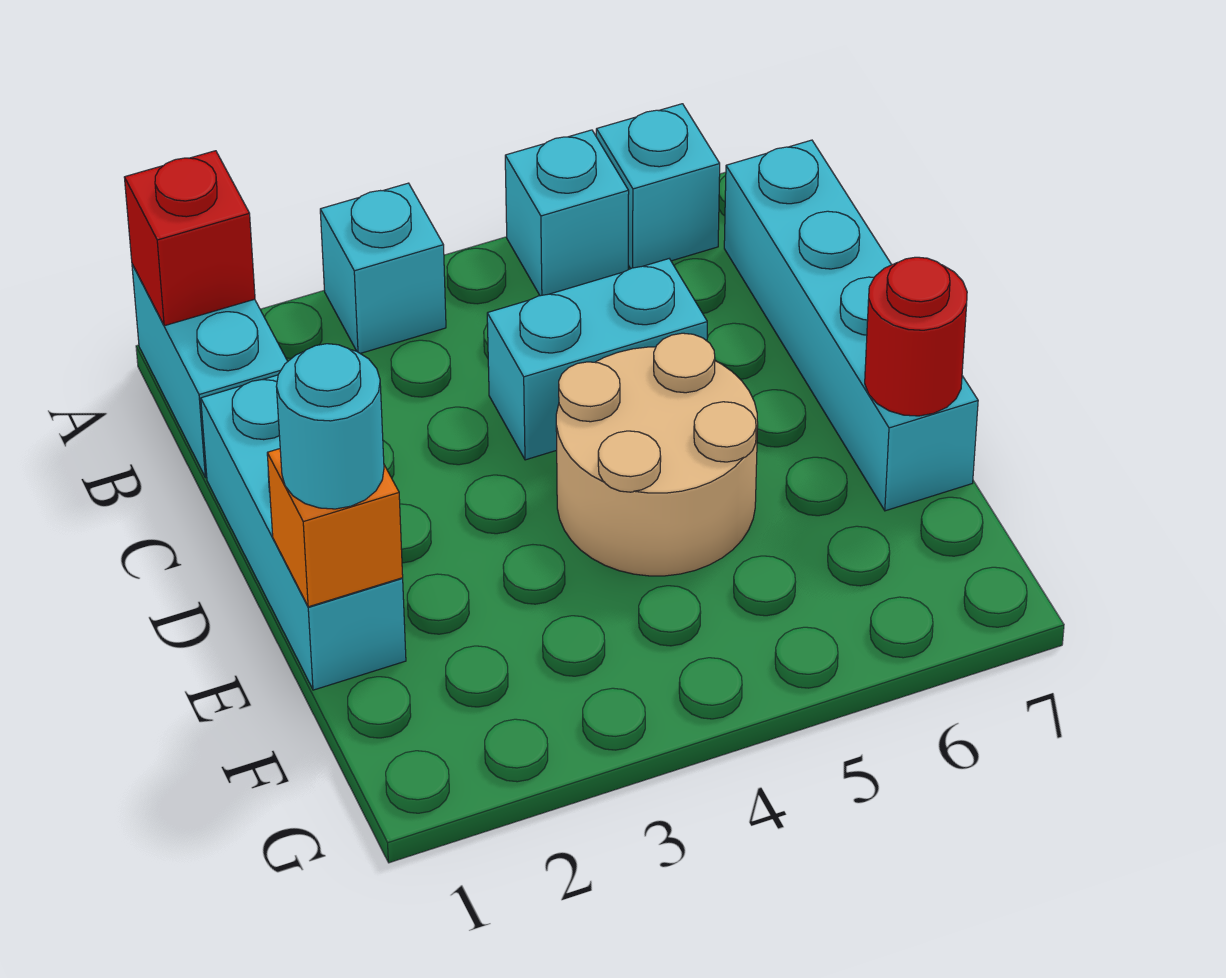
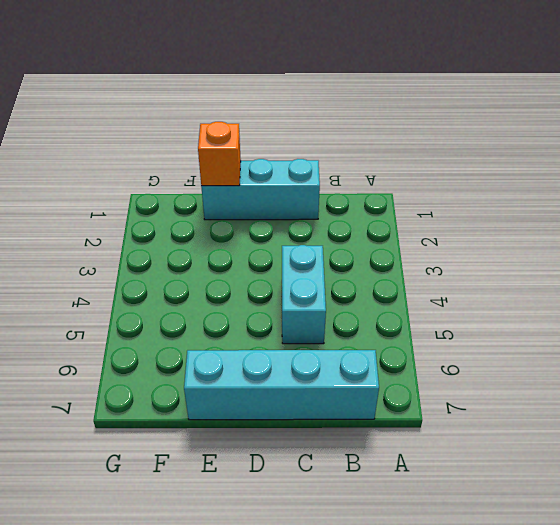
none -> cyan 1x2 brick [132,264,288,478]
none -> cyan 1x1 brick [320,183,446,354]
none -> cyan 1x1 brick [505,130,629,296]

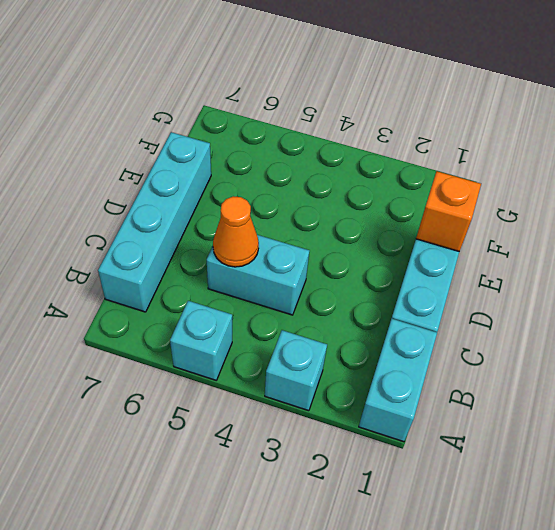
orange 1x1 cone [213,196,259,267] -> none
none -> cyan 1x1 brick [596,104,720,269]
none -> tan 2x2 round brick [556,333,758,576]
none -> red 1x1 brick [124,151,255,326]

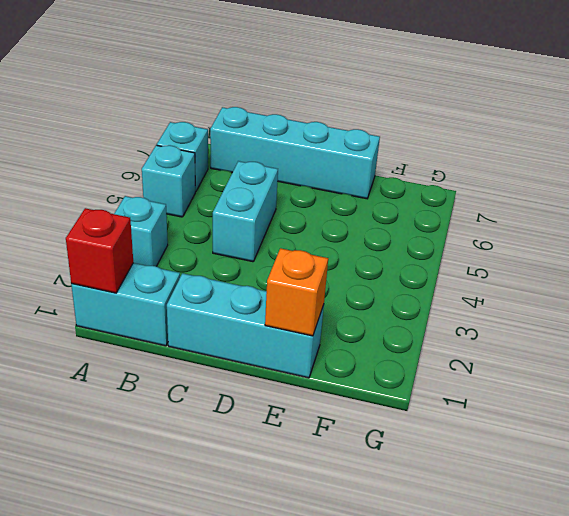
none -> tan 2x2 round brick [556,333,758,576]
none -> red 1x1 round brick [865,257,967,416]
none -> cyan 1x1 round brick [276,344,384,509]

